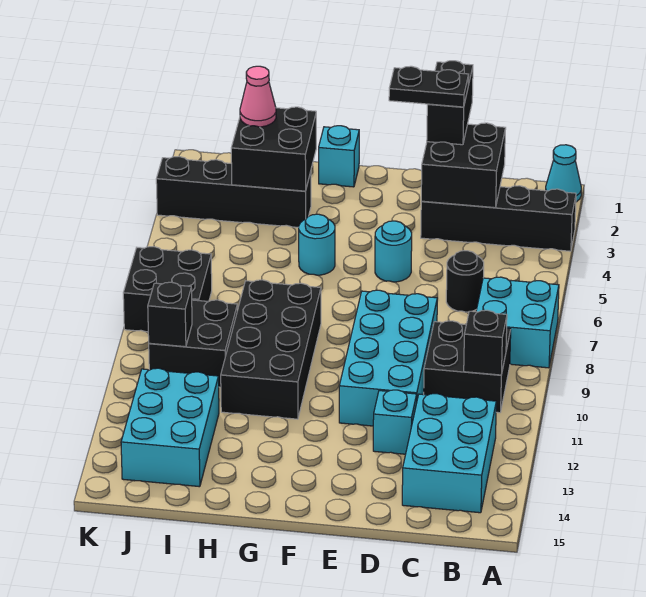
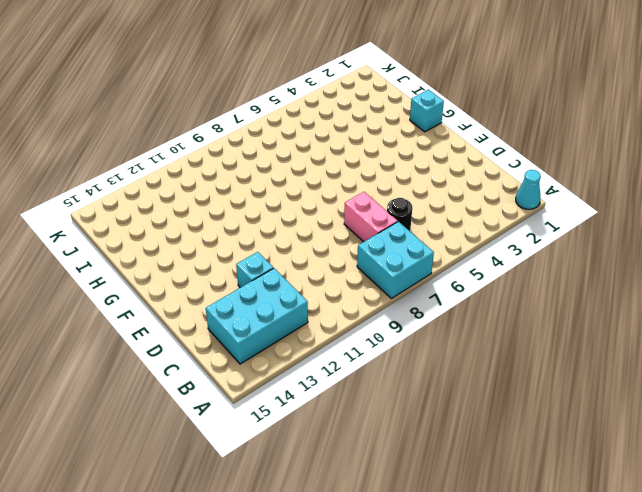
pink 1x2 brick [344,192,398,242] -> none
none -> black 1x4 brick [421,186,576,251]
none -> black 2x2 brick [424,321,511,413]
none -> cyan 2x4 brick [339,290,437,426]

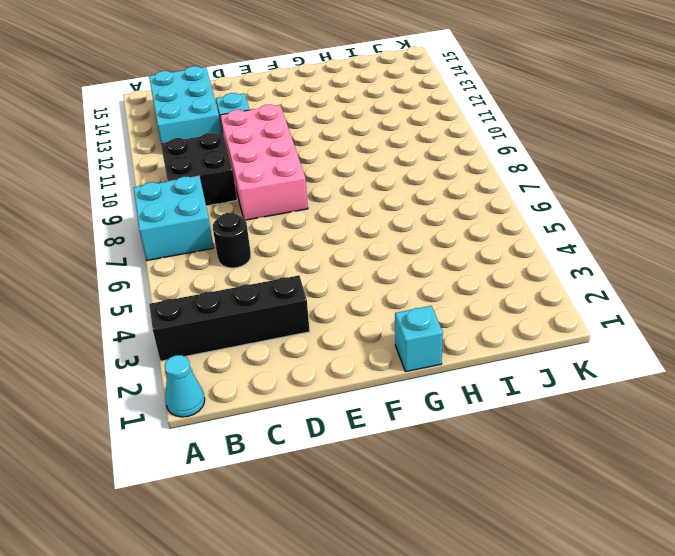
pink 2x4 brick [220,105,308,220] -> cyan 2x4 brick [339,290,437,426]
none -> cyan 1x1 round brick [375,221,412,282]
none -> cyan 1x1 round brick [299,214,335,275]
none -> black 2x4 brick [221,280,321,419]

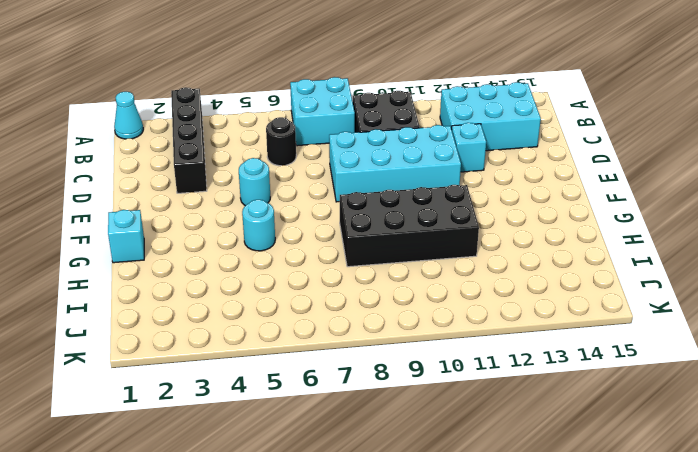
none -> black 1x4 brick [156,157,311,227]
none -> black 2x2 brick [149,300,237,387]
none -> cyan 2x3 brick [121,368,219,487]

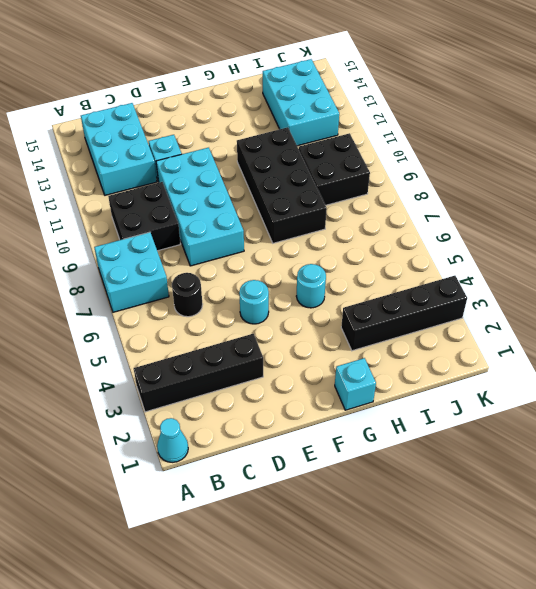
none -> black 2x2 brick [123,247,212,332]
none -> black 1x1 brick [464,310,507,375]
none -> black 2x2 brick [421,123,506,208]

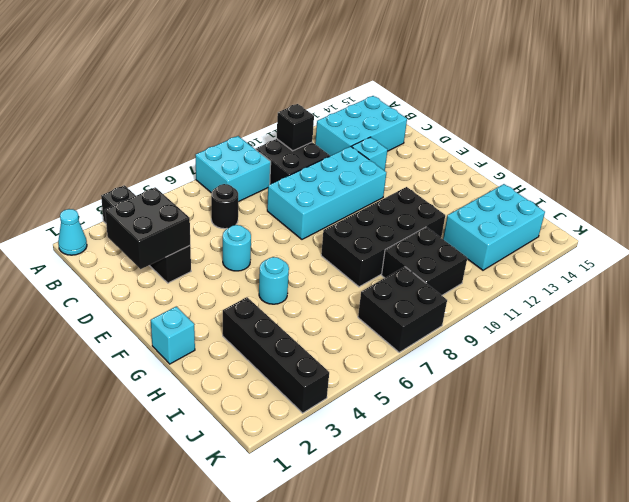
none -> black 2x2 brick [231,107,316,191]
none -> black 1x1 brick [148,282,192,347]
none -> black 1x2 brick [427,61,473,145]

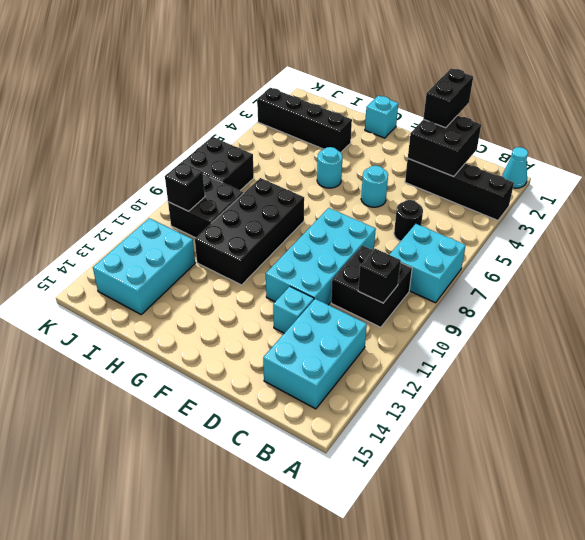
none -> black 2x2 brick [231,107,316,191]
none -> pink 1x1 cone [240,66,276,127]
none -> black 1x2 plate [389,66,469,107]

